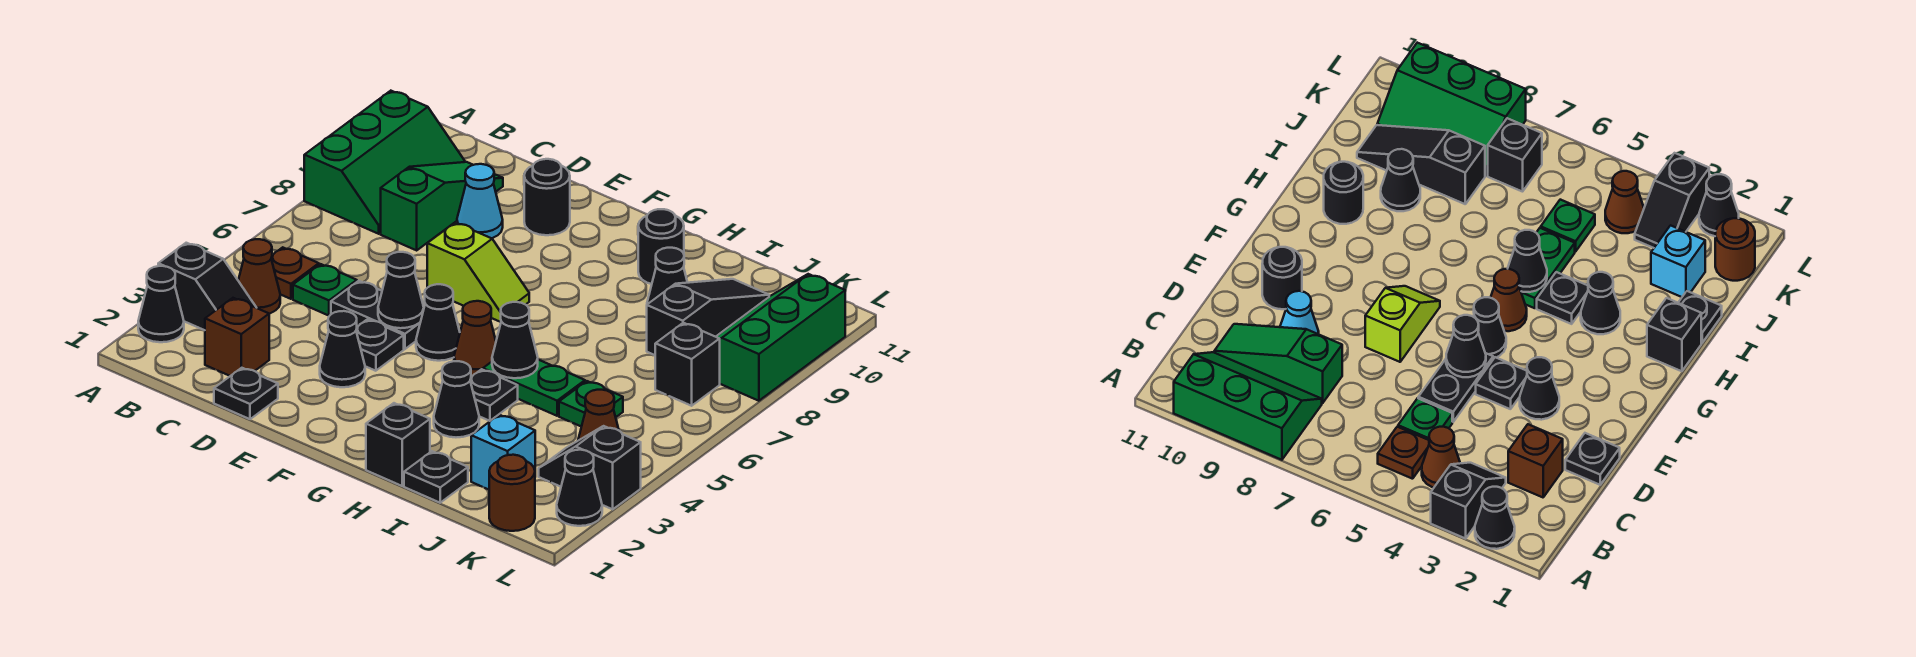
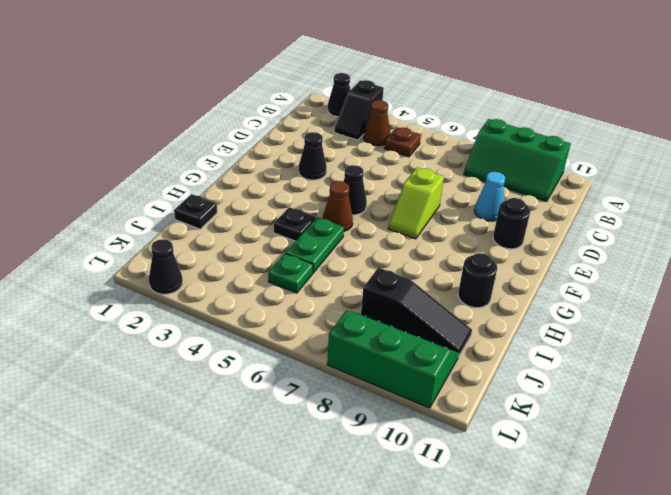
none -> brown 1x1 brick [205,298,269,376]
none -> green 1x1 plate [293,264,357,316]
none -> green 1x3 slope [381,162,503,250]
none -> black 1x1 plate [214,368,278,419]

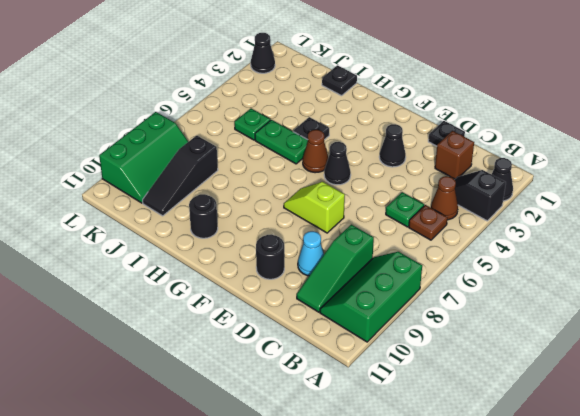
none -> black 1x2 plate [331,281,420,349]
none -> black 1x1 plate [356,319,404,371]
none -> black 1x1 brick [366,403,430,486]
none -> black 1x1 cone [434,361,479,437]

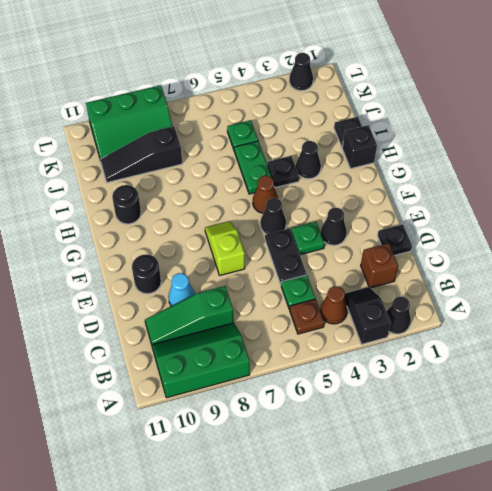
green 1x1 plate [291,222,324,255] -> black 1x1 plate [356,319,404,371]
none -> black 1x1 cone [647,248,688,304]
none -> cyan 1x1 brick [471,415,535,490]
none -> brown 1x1 round brick [489,455,535,531]
none -> black 1x2 slope [539,426,641,509]

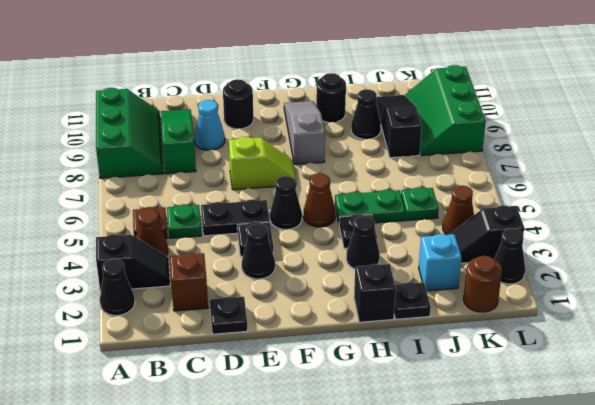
grey 1x3 slope [284,101,325,165] -> none
none -> black 1x1 brick [655,323,720,406]
none -> black 1x1 cone [378,252,424,328]
none -> black 1x1 cone [492,302,538,378]

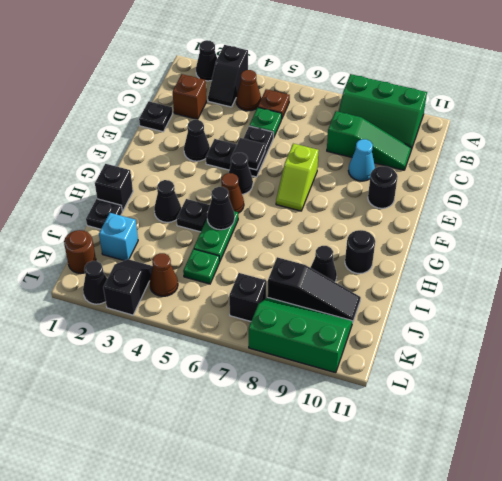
black 1x1 tile [233,138,265,170] -> black 1x1 cone [378,252,424,328]

